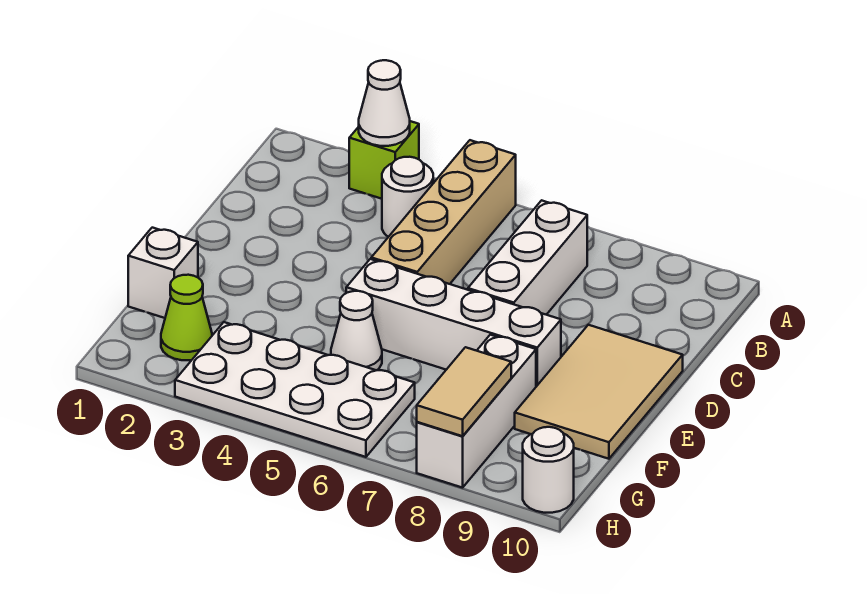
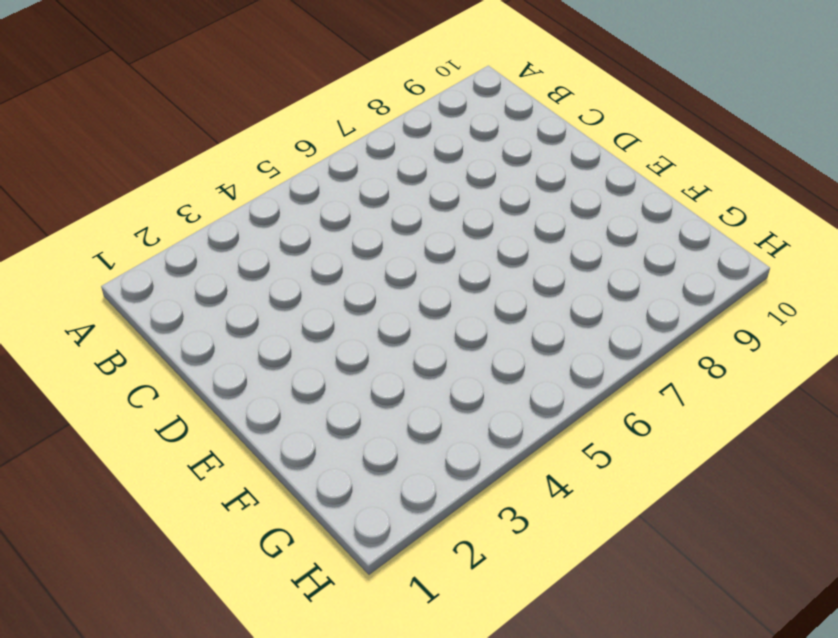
none -> lime 1x1 brick [349,121,419,199]
none -> tan 1x4 brick [371,140,516,284]
none -> white 1x1 round brick [382,157,433,237]

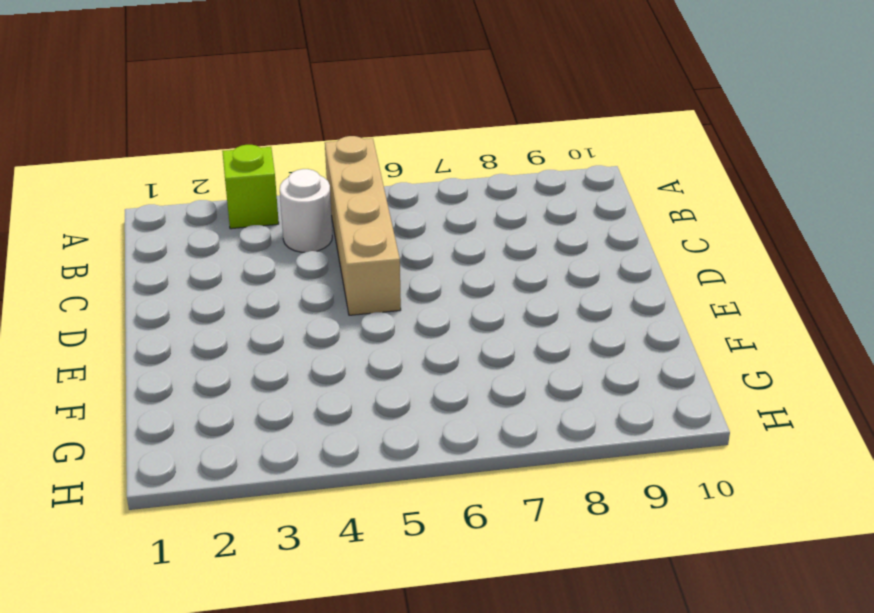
none -> white 1x3 brick [468,200,587,315]
none -> tan 2x3 tile [515,325,683,459]
none -> white 1x4 brick [346,259,561,387]

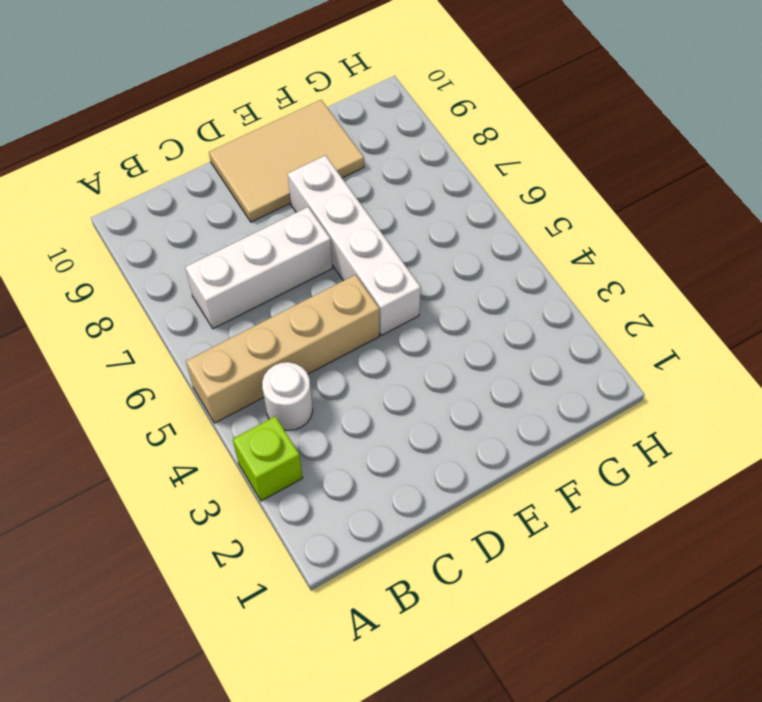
none -> white 1x1 brick [128,228,198,318]
none -> white 1x1 cone [331,291,382,370]
none -> white 1x3 brick [417,335,536,488]

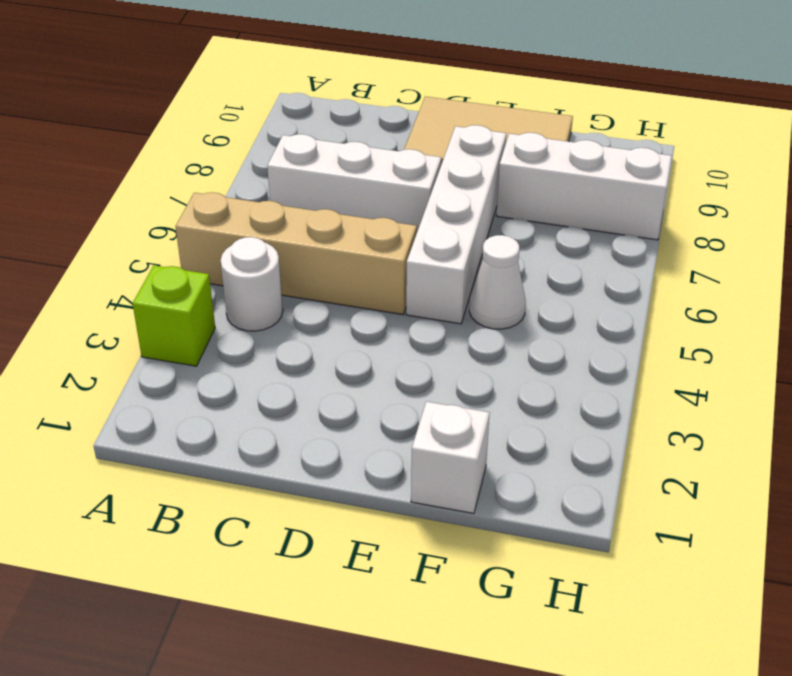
none -> lime 1x1 cone [161,275,212,360]
none -> white 2x4 plate [175,322,415,457]
none -> white 1x1 round brick [523,427,574,513]

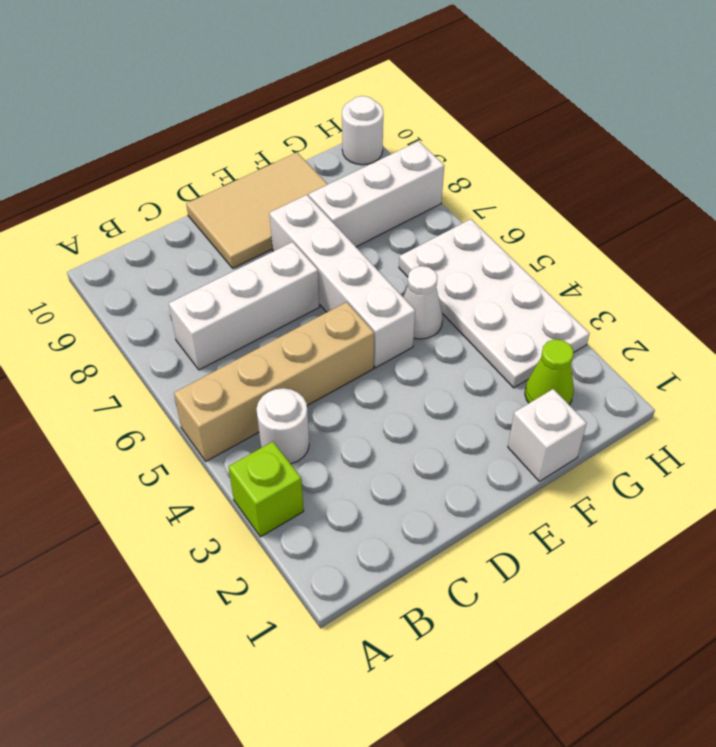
none -> white 1x1 cone [359,60,410,146]
none -> tan 1x2 tile [417,347,511,436]

